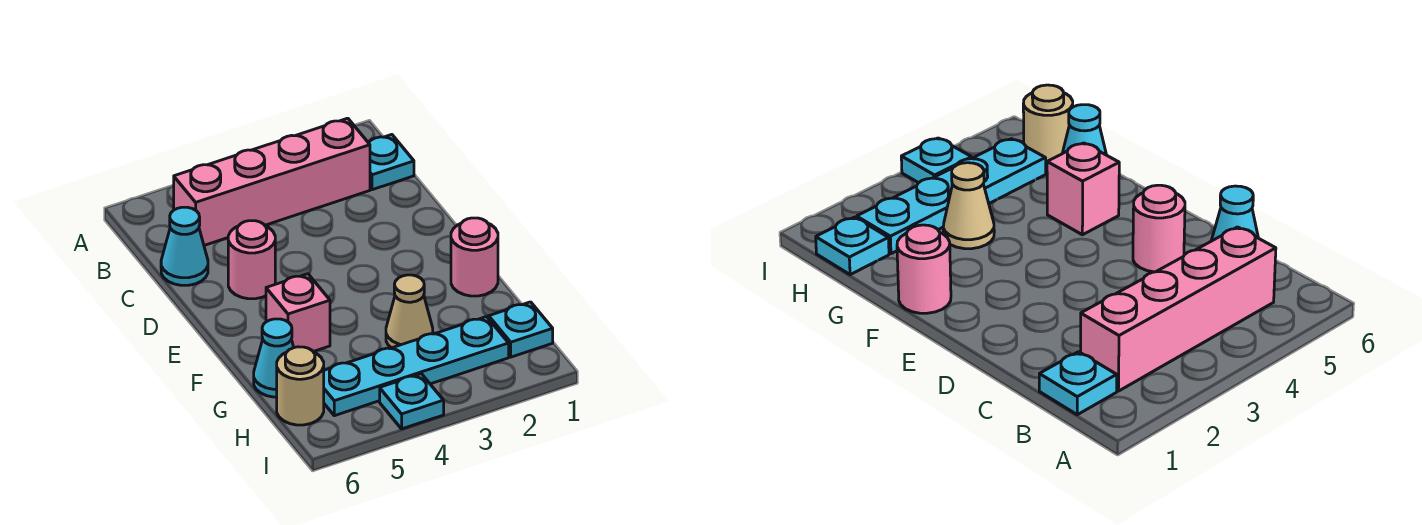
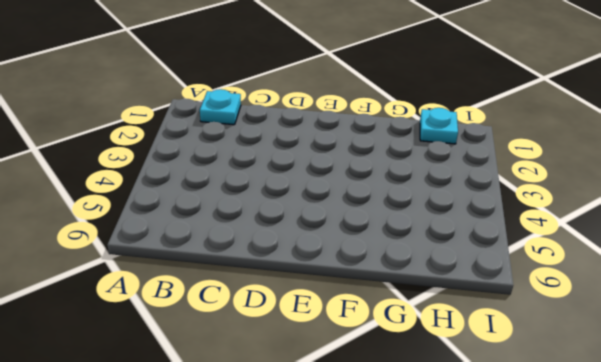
none -> pink 1x4 brick [174,118,370,245]
none -> cyan 1x1 cone [161,207,208,285]
none -> pink 1x1 round brick [228,221,275,299]

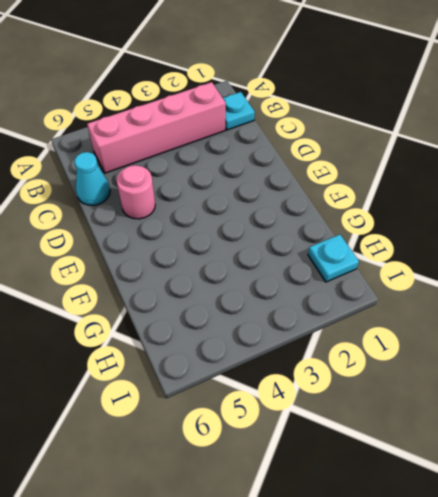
none -> pink 1x1 round brick [451,218,498,296]
none -> pink 1x1 brick [266,274,330,352]
none -> tan 1x1 cone [386,275,433,348]

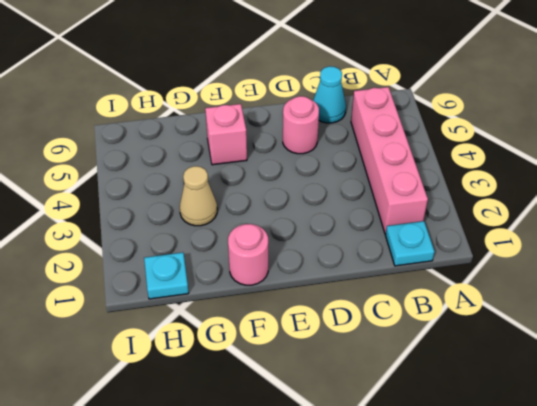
none -> cyan 1x1 cone [254,319,294,397]
none -> cyan 1x4 plate [324,317,509,416]
none -> tan 1x1 round brick [277,347,324,425]

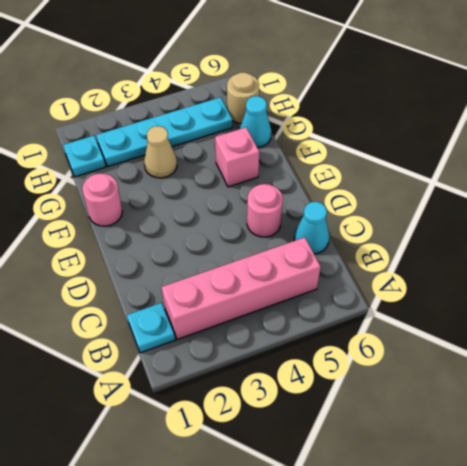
none -> cyan 1x1 plate [380,374,444,429]

